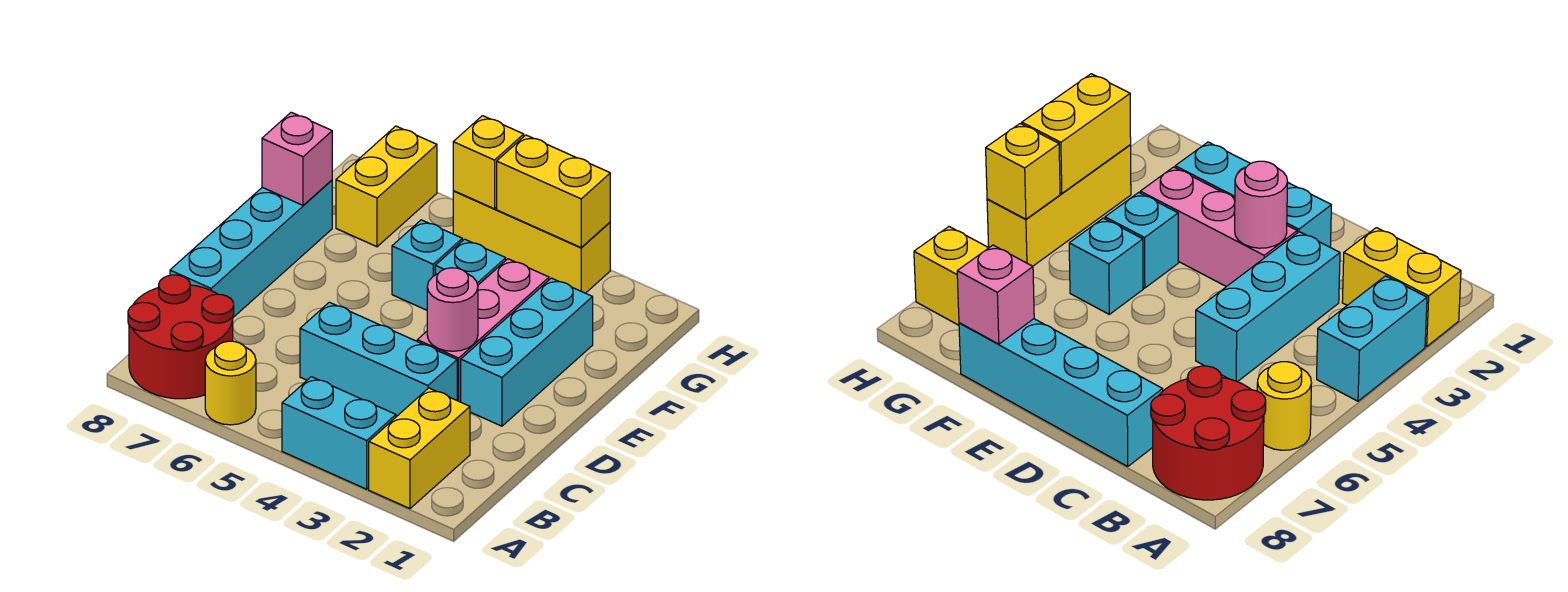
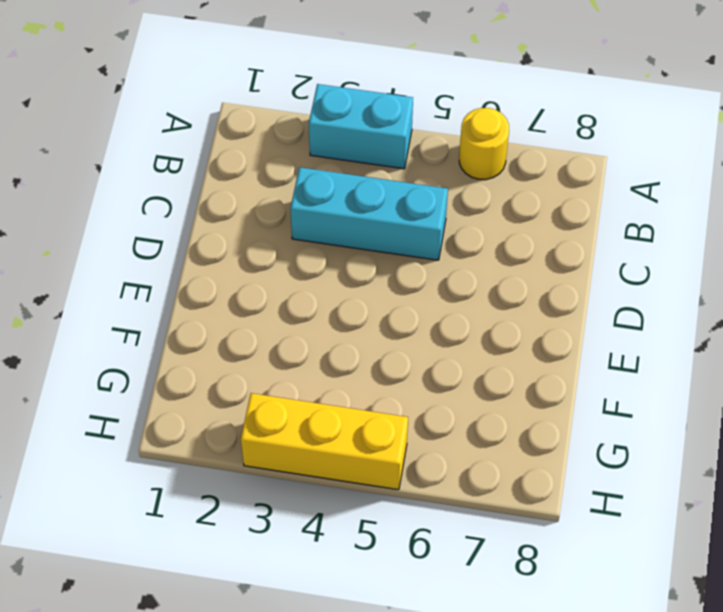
none -> yellow 1x2 brick [369,388,470,509]
none -> red 2x2 round brick [128,275,234,399]
none -> cyan 1x4 brick [170,180,332,317]

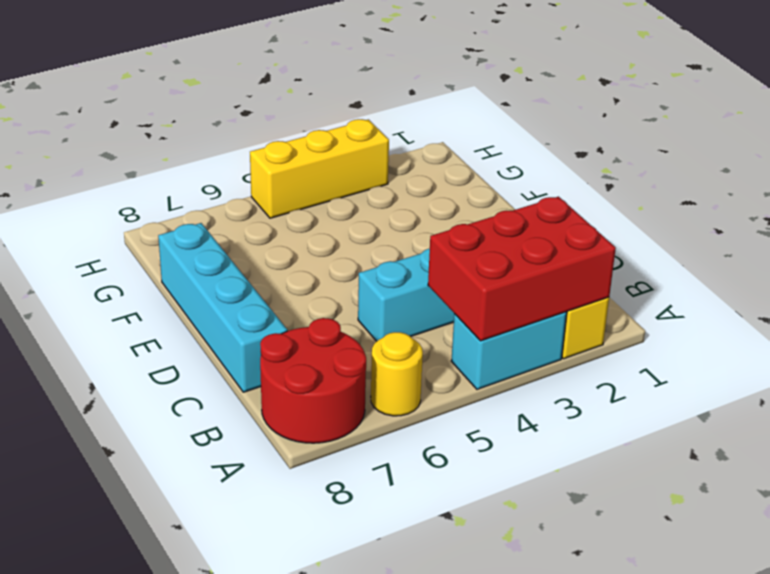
red 2x3 brick [428,197,616,341] -> none
none -> cyan 1x3 brick [461,278,593,426]
none -> pink 1x3 brick [417,259,549,402]
none -> cyan 1x1 brick [435,239,506,285]

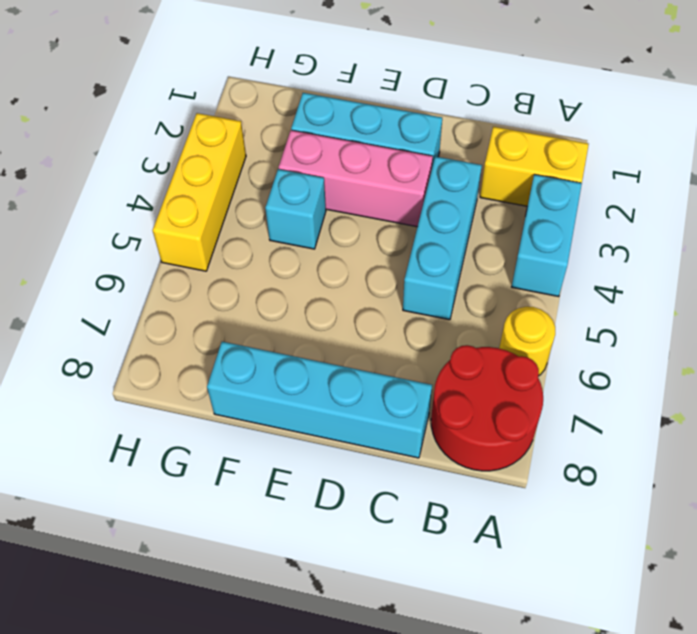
none -> cyan 1x1 brick [392,220,462,310]
none -> yellow 1x2 brick [336,126,437,247]
none -> pink 1x1 round brick [427,268,478,351]

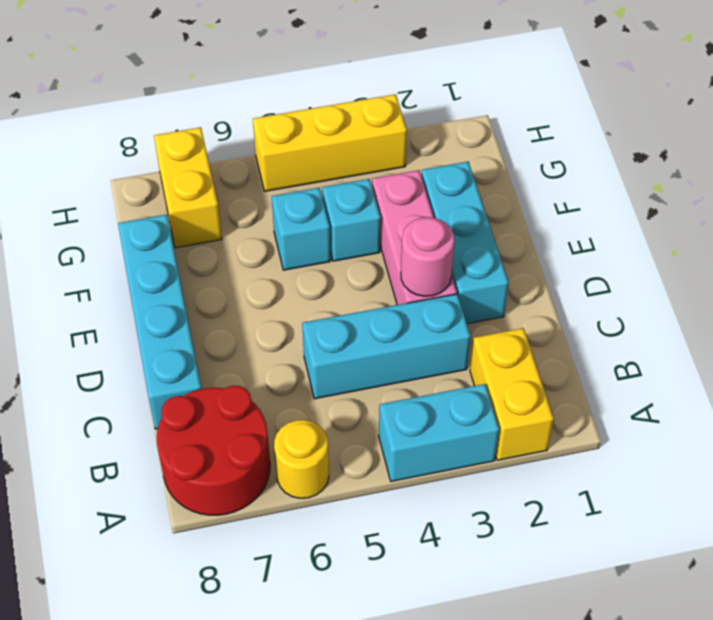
none -> pink 1x1 brick [262,112,332,205]
none -> yellow 1x2 brick [497,135,610,248]
none -> yellow 1x1 brick [453,116,524,209]

